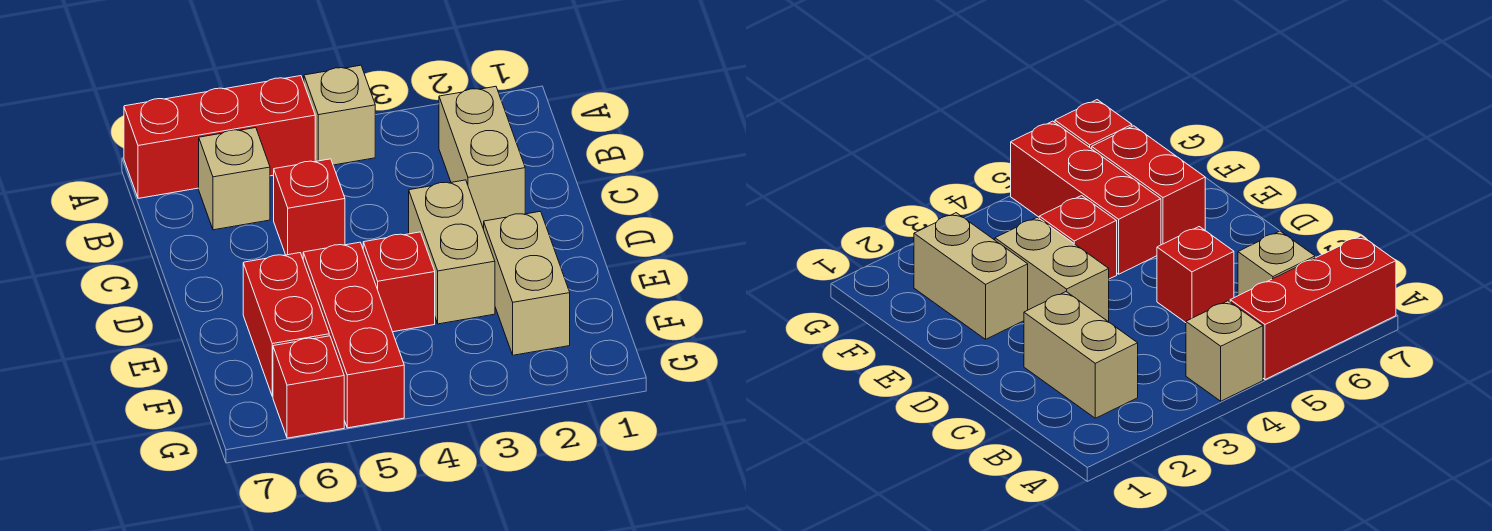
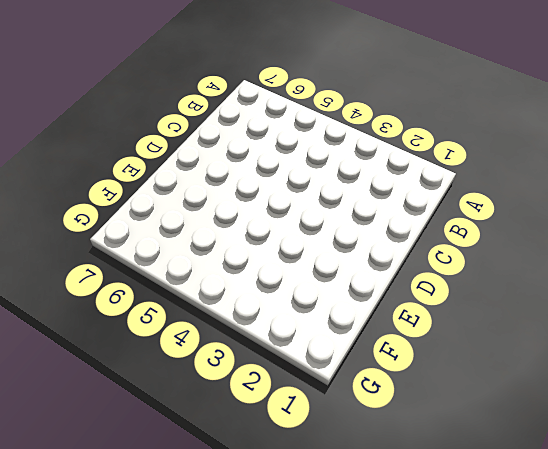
none -> tan 1x1 brick [304,65,375,165]
none -> red 1x3 brick [124,76,315,198]

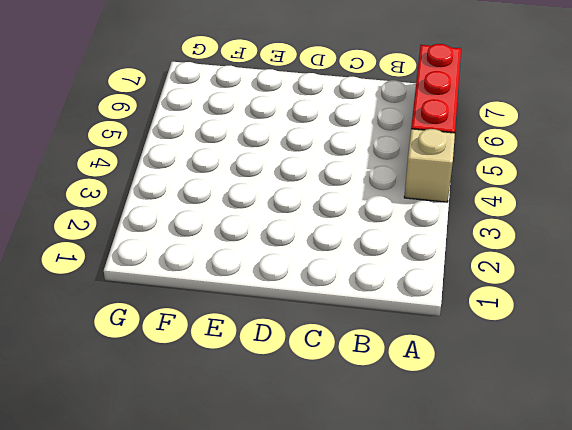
none -> tan 1x2 brick [439,86,525,228]
none -> tan 1x1 brick [199,128,270,230]

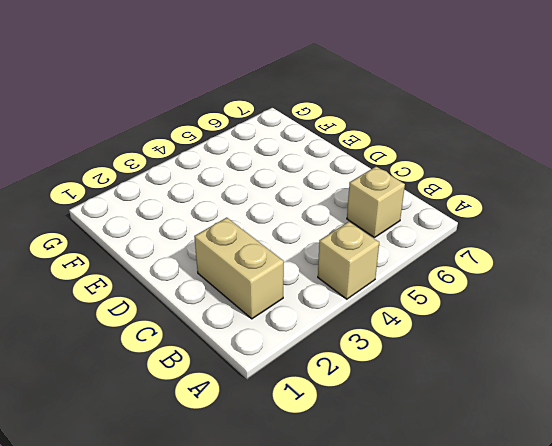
none -> red 1x3 brick [124,76,315,198]
none -> red 1x1 brick [274,159,345,258]

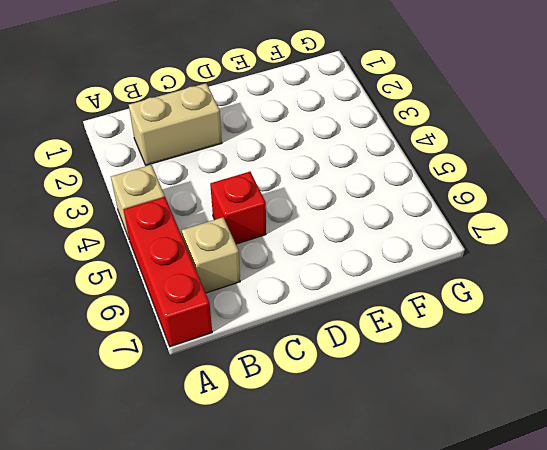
none -> tan 1x2 brick [409,180,495,324]
none -> tan 1x2 brick [484,211,570,355]

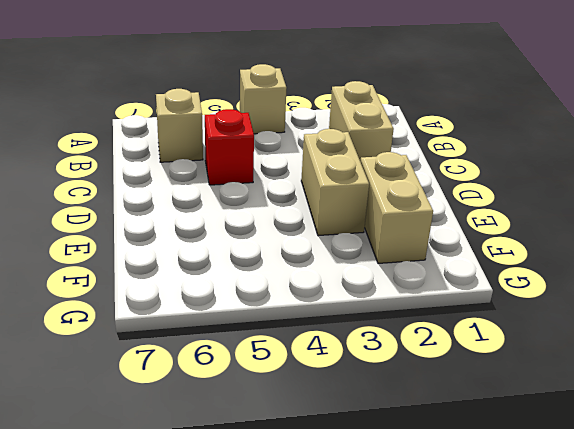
none -> red 1x3 brick [124,76,315,198]
none -> red 1x1 brick [363,232,435,332]

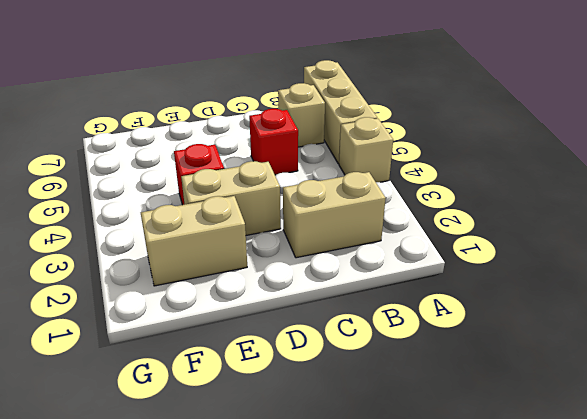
tan 1x3 brick [304,60,377,164] -> red 1x3 brick [124,76,315,198]
none -> red 1x3 brick [303,242,404,428]
none -> red 1x2 brick [243,253,329,397]

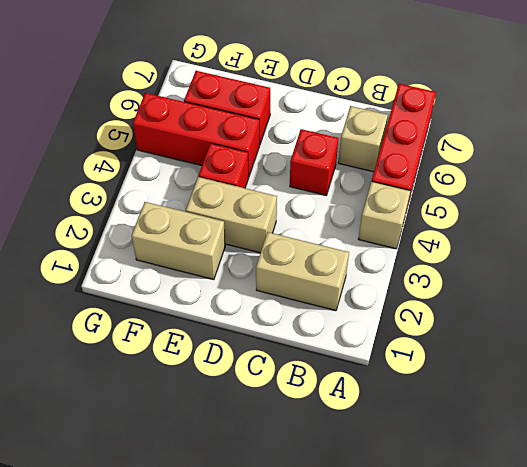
none -> red 1x1 brick [273,336,344,438]

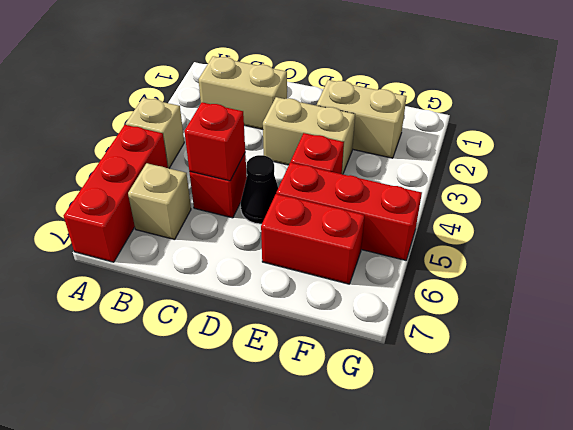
red 1x1 brick [184,102,245,181] -> red 1x1 brick moved to [273,336,344,438]
black 1x1 cone [241,155,278,224] -> none

